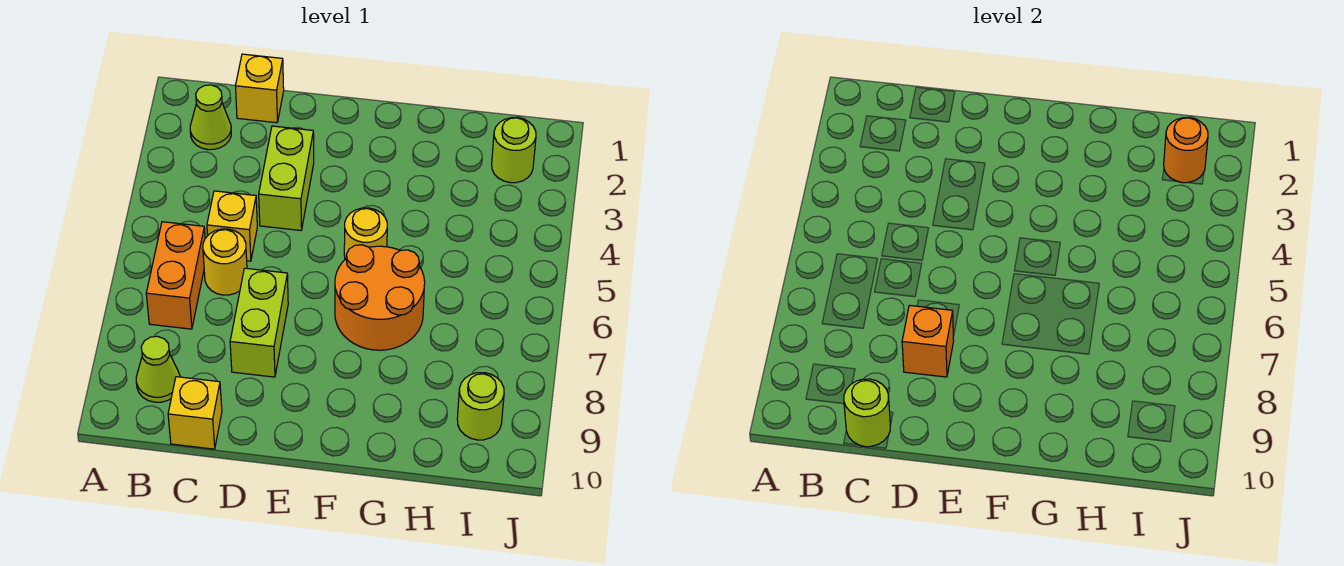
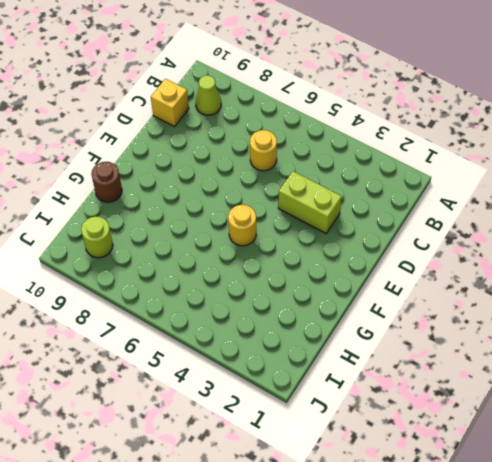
brown 1x1 round brick [91,162,122,202] -> none
none -> lime 1x1 cone [190,85,231,150]
none -> orange 1x2 brick [146,222,205,329]
none -> yellow 1x1 brick [236,54,284,123]

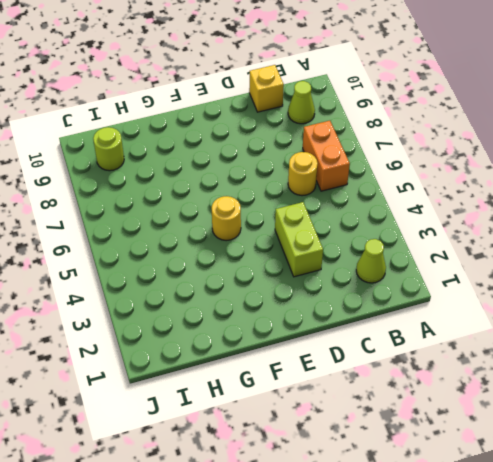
none -> yellow 1x1 brick [236,54,284,123]
none -> yellow 1x1 brick [207,191,257,261]
none -> lime 1x2 brick [230,268,288,377]

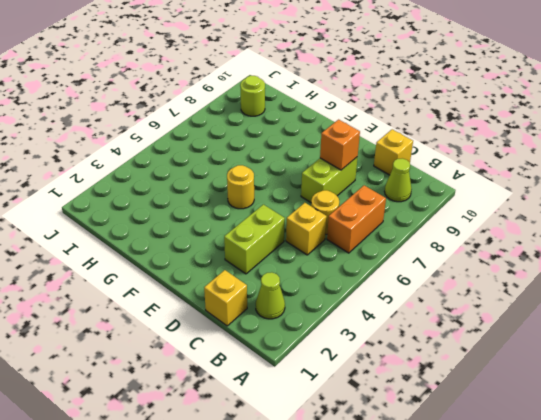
none -> orange 2x2 round brick [335,245,425,350]
none -> lime 1x1 round brick [492,118,536,183]
none -> lime 1x1 round brick [844,379,890,447]

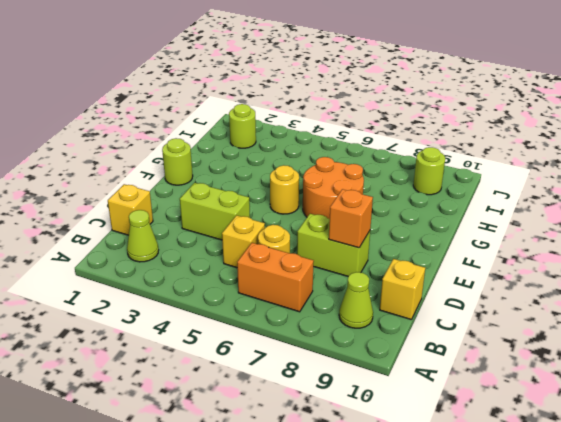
lime 1x1 round brick [162,138,193,185] -> lime 1x1 round brick moved to [844,379,890,447]
none -> orange 1x1 round brick [1164,118,1208,183]

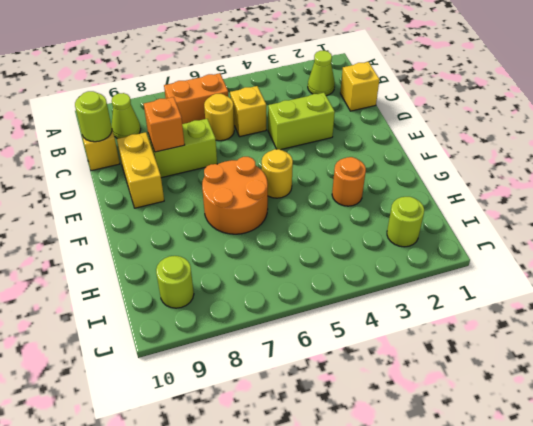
yellow 1x2 brick [117,132,164,208] -> none
orange 1x1 round brick [332,157,366,206] -> orange 1x1 round brick moved to [1164,118,1208,183]

